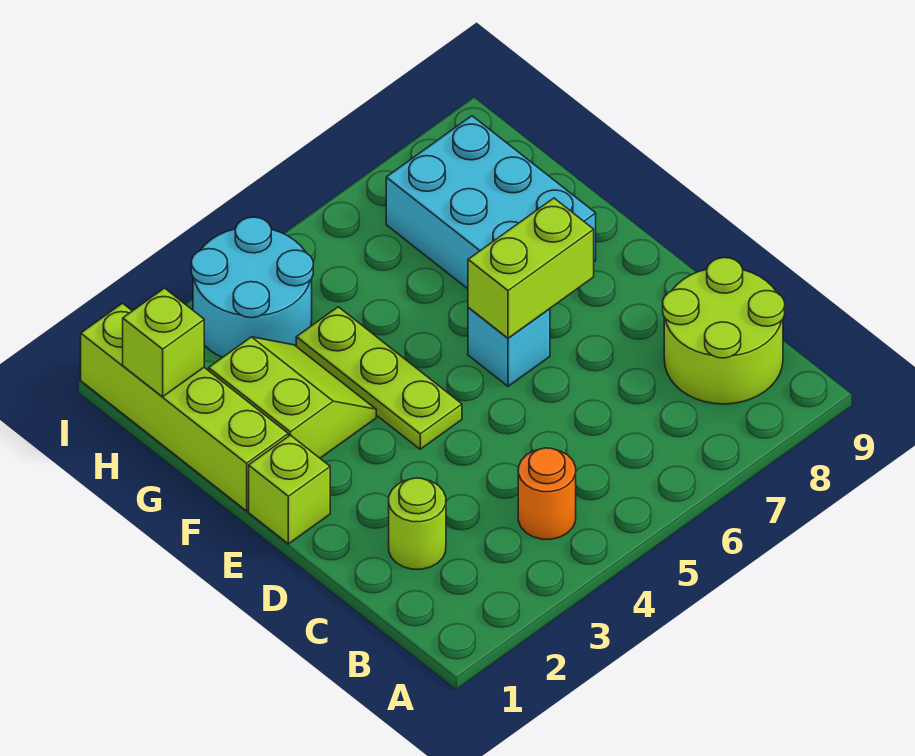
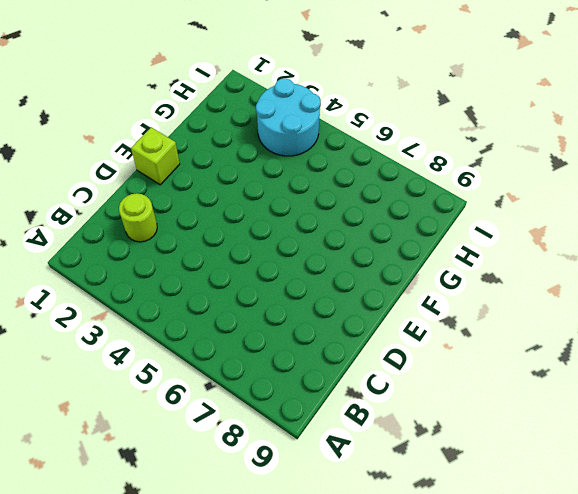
none -> orange 1x1 round brick [518,448,576,539]
none -> lime 2x2 round brick [663,258,785,404]
none -> lime 1x3 plate [296,307,462,449]

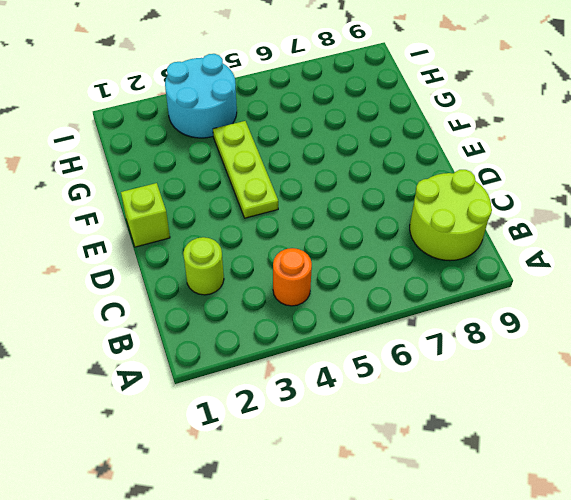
none -> cyan 1x1 brick [468,308,550,386]
none -> lime 1x4 brick [81,303,288,511]
none -> lime 2x2 slope [209,337,376,458]

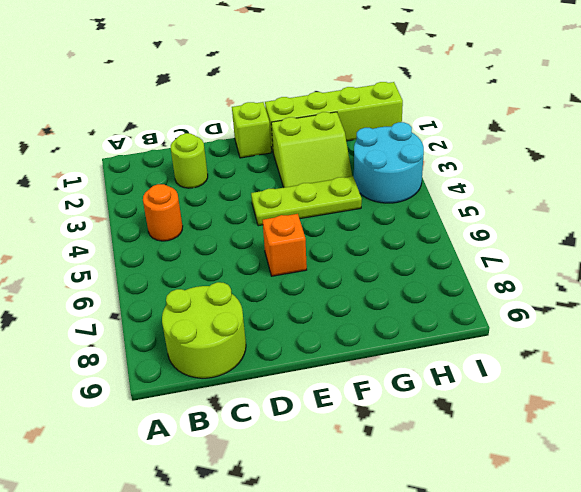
orange 1x1 brick [263,214,307,276] -> cyan 1x1 brick [468,308,550,386]
none -> cyan 2x3 brick [386,116,596,289]
none -> lime 1x2 brick [468,198,594,338]
none -> lime 1x1 brick [123,288,204,397]

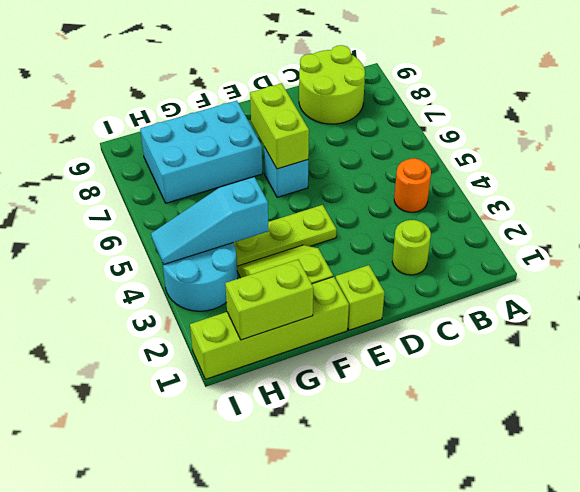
lime 1x2 brick [225,259,313,340] -> lime 1x1 brick [123,288,204,397]
cyan 1x3 slope [151,177,269,265] -> none

